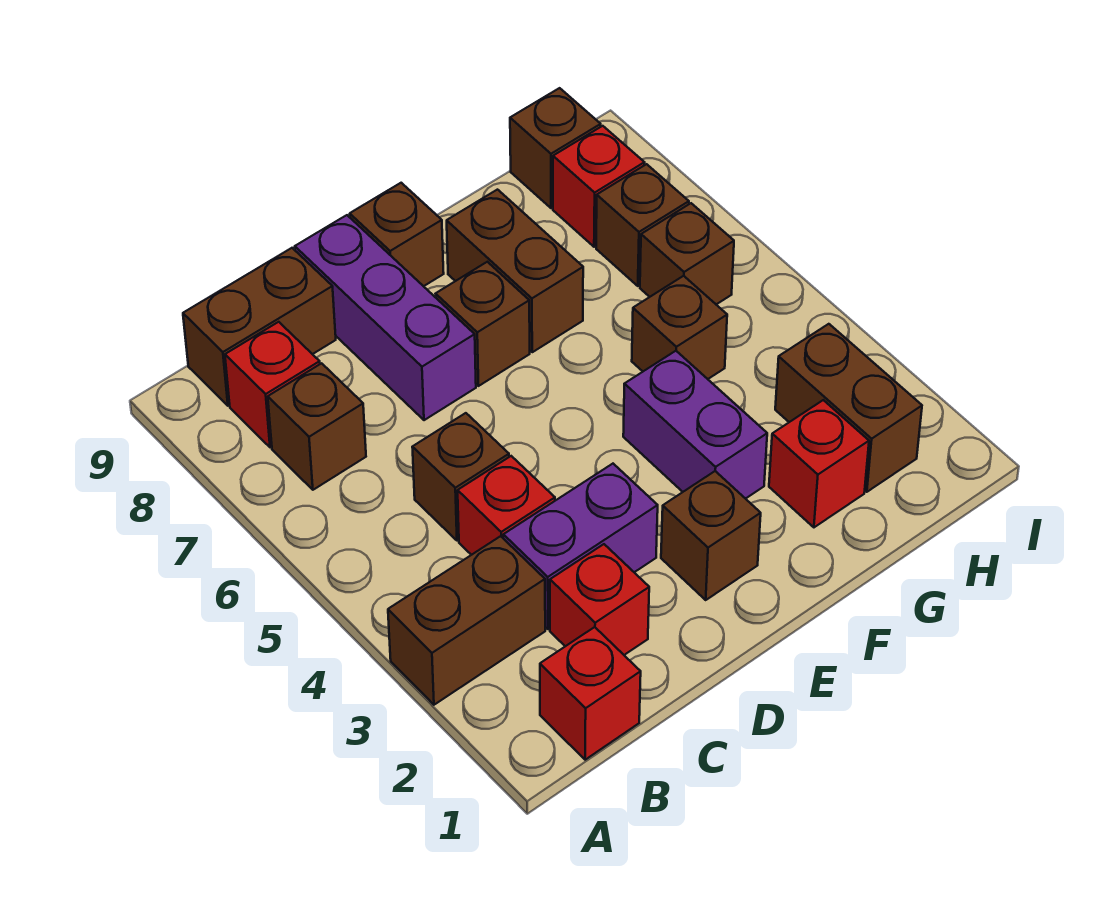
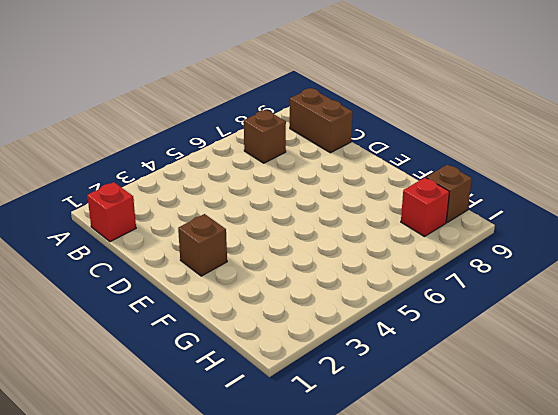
none -> brown 1x2 brick [388,536,545,705]
none -> red 1x1 brick [225,322,320,447]
none -> red 1x1 brick [550,544,649,655]

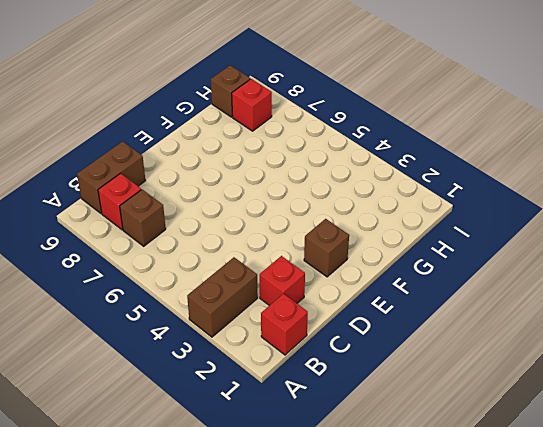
none -> purple 1x2 brick [503,464,658,629]
none -> red 1x1 brick [458,456,555,555]
none -> brown 1x1 brick [412,413,509,541]

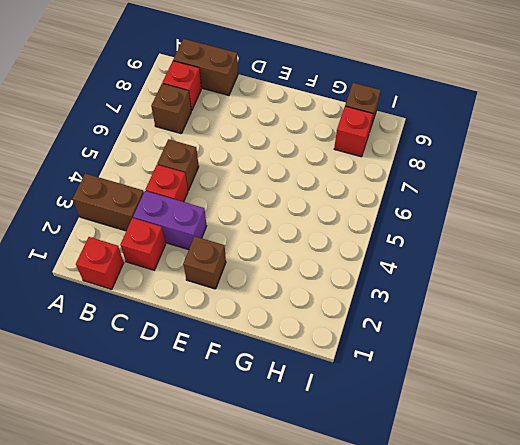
none -> purple 1x3 brick [295,215,476,420]
none -> brown 1x1 brick [436,262,530,386]
none -> brown 1x1 brick [350,183,444,286]

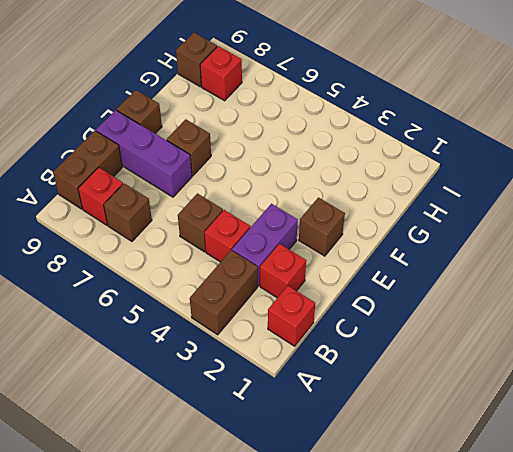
none -> purple 1x2 brick [623,351,767,499]
none -> brown 1x2 brick [447,190,583,352]
none -> red 1x1 brick [769,400,869,527]

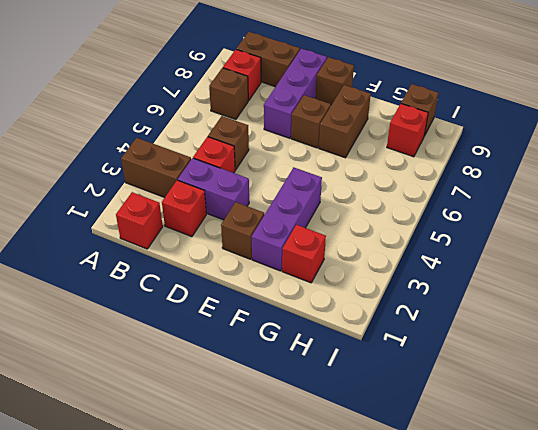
purple 1x3 brick [252,168,322,271] -> purple 1x2 brick [623,351,767,499]
none -> brown 1x1 brick [632,276,727,379]
none -> brown 1x2 brick [775,324,922,492]
none -> brown 1x1 brick [640,203,734,304]

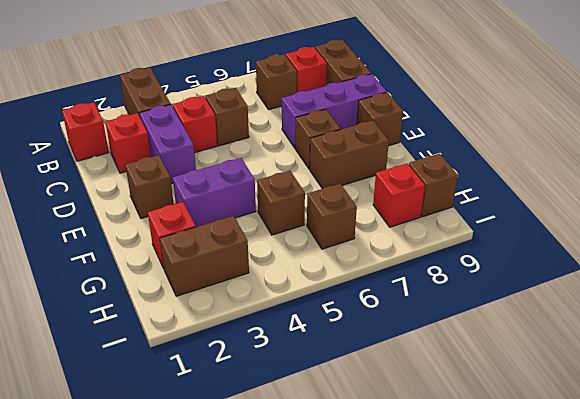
none -> brown 1x1 brick [596,164,689,286]

